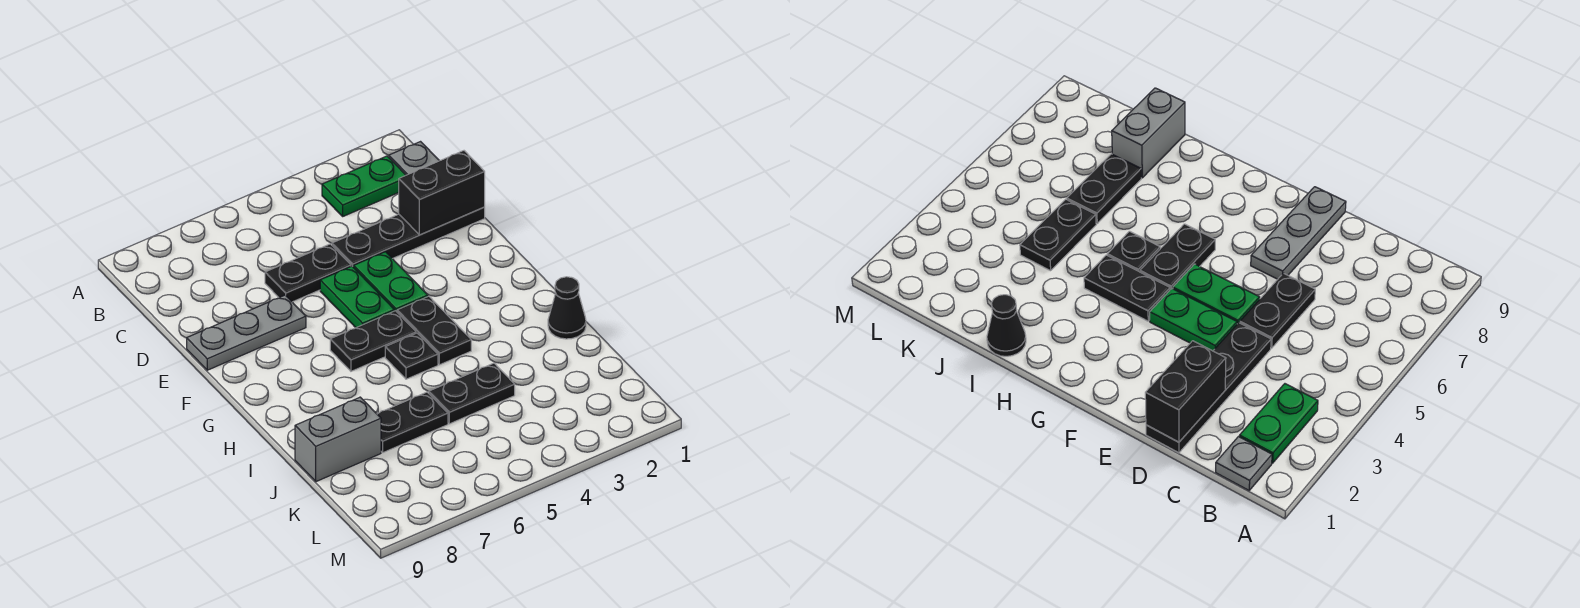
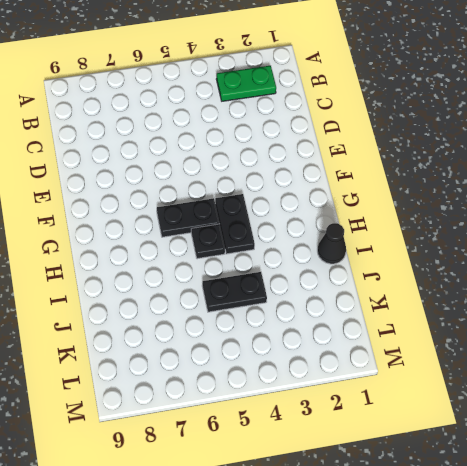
none -> grey 1x1 plate [389,142,439,175]
none -> black 1x4 plate [332,207,485,268]
none -> black 1x2 plate [265,244,351,302]

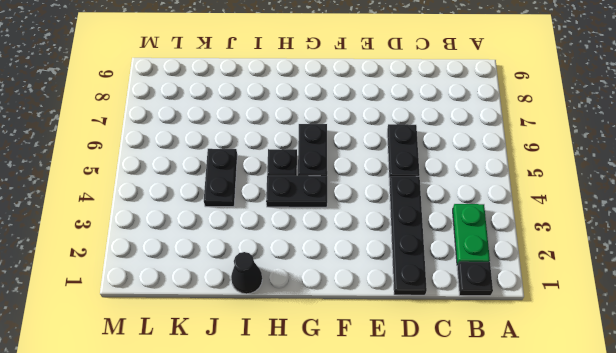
black 1x1 plate [457,262,493,296] -> grey 1x1 plate [389,142,439,175]
none -> green 1x2 plate [354,252,428,312]
none -> green 1x2 plate [320,266,394,328]
none -> grey 1x3 plate [187,295,306,370]

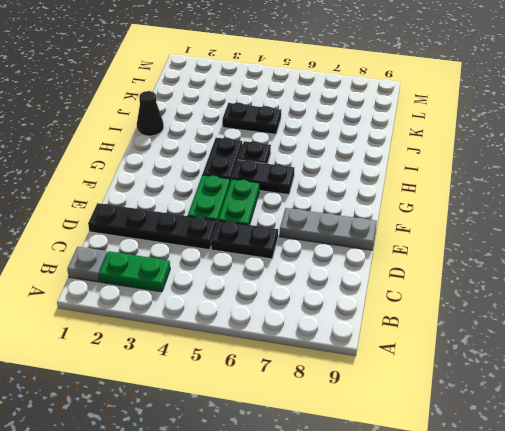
none -> black 1x2 plate [377,392,448,453]
none -> grey 1x2 brick [295,397,381,482]
none -> black 1x2 brick [399,151,485,235]

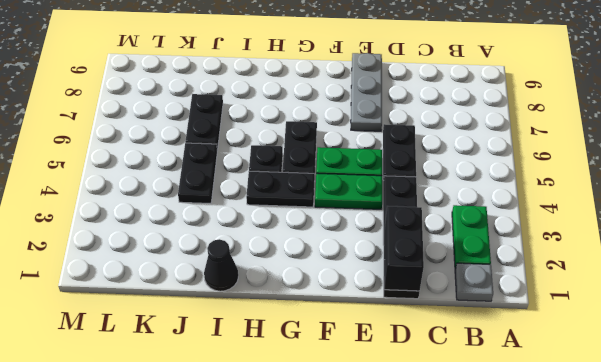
none -> grey 1x2 brick [295,397,381,482]

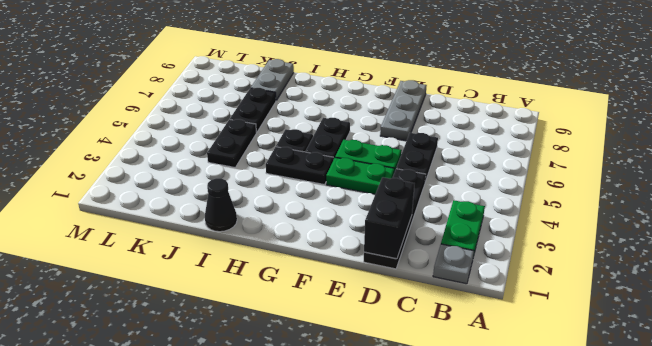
grey 1x2 plate [251,59,294,100] -> grey 1x2 brick [295,397,381,482]

